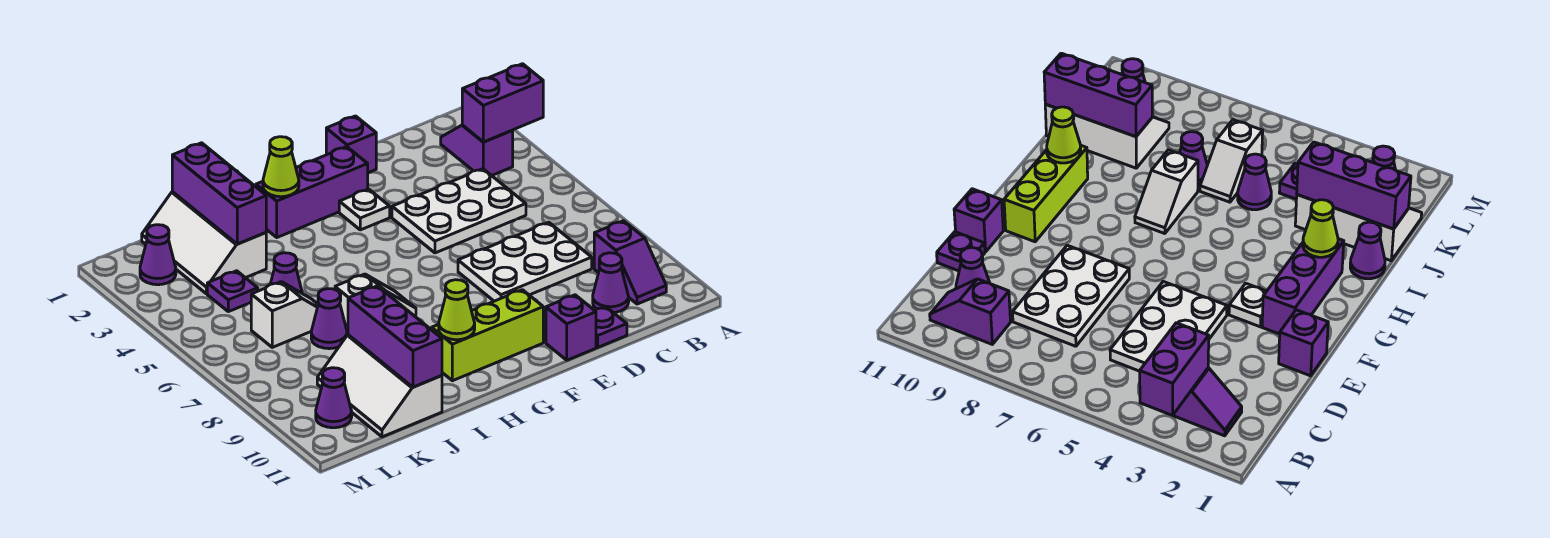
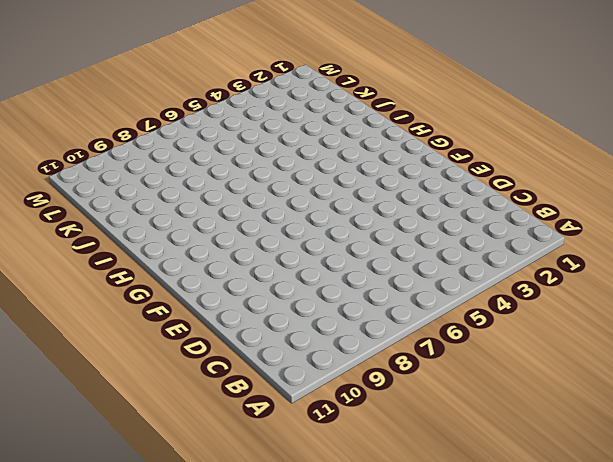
none -> purple 1x2 slope [441,125,513,176]
none -> purple 1x2 slope [594,221,666,304]
none -> white 2x3 plate [392,169,526,253]

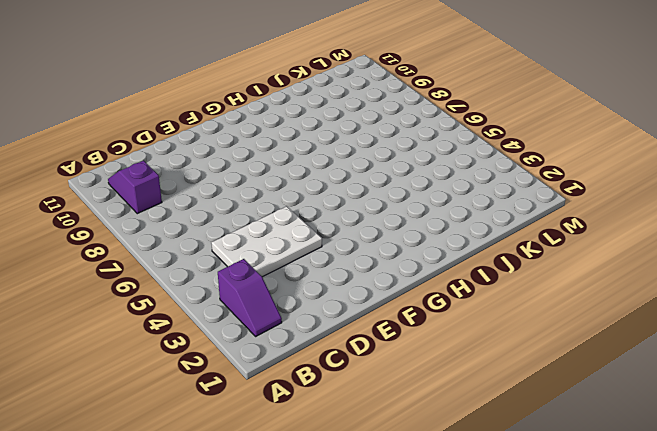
none -> white 2x3 plate [458,222,592,301]
none -> purple 1x1 cone [593,253,629,313]
none -> purple 1x1 plate [595,307,627,347]

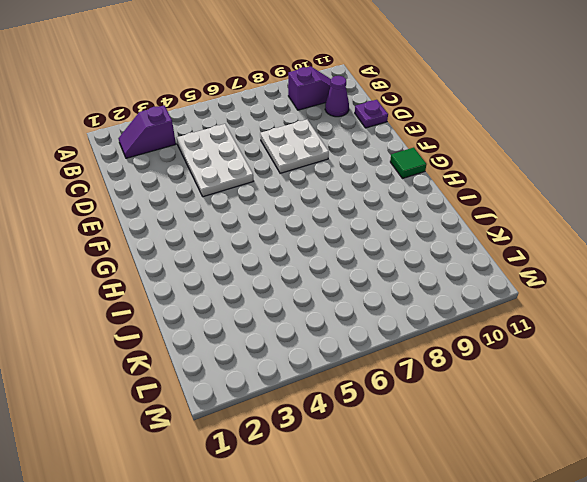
white 2x2 plate [260,120,329,173] -> white 2x3 plate [458,222,592,301]
green 1x1 tile [390,148,427,179] -> none
none -> purple 1x1 brick [326,116,376,173]
none -> purple 1x1 brick [546,295,596,360]
none -> purple 1x3 brick [256,147,368,237]

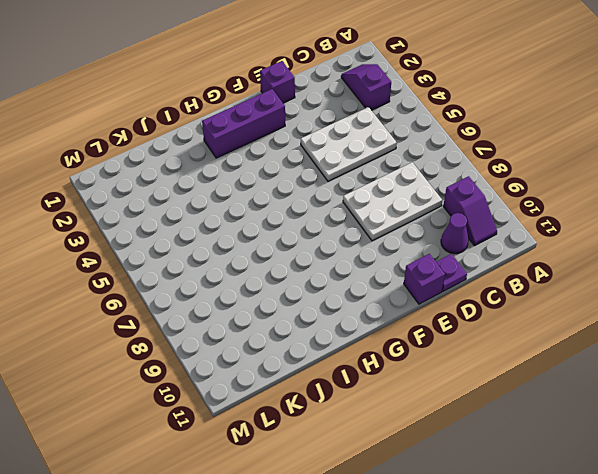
none -> white 1x1 plate [339,189,390,230]
none -> lime 1x3 brick [432,290,543,381]
none -> white 1x2 slope [335,274,416,333]

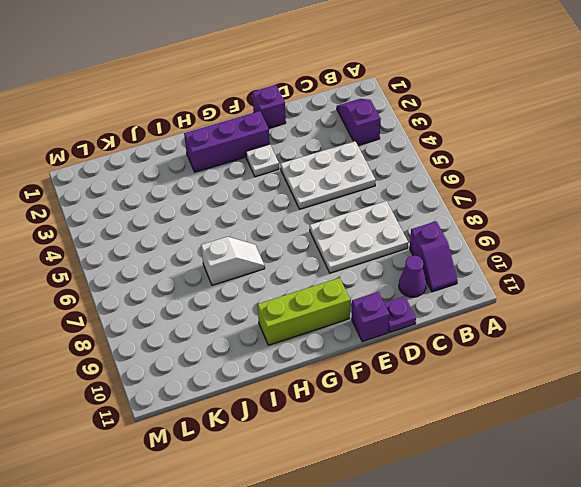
none -> purple 1x1 cone [1350,222,1385,279]
none -> white 2x3 slope [142,192,266,294]
none -> purple 1x1 cone [270,253,302,293]

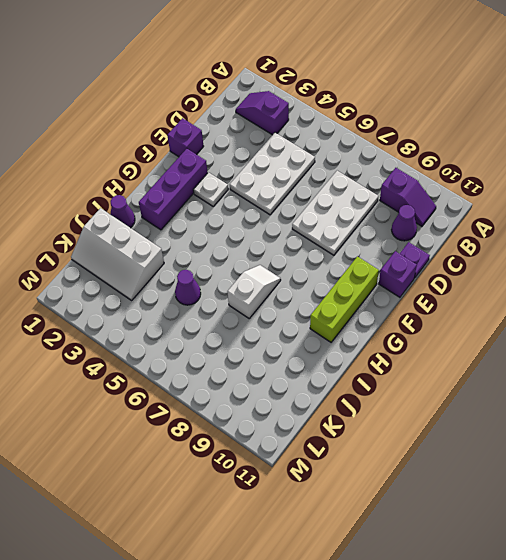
none -> white 1x2 slope [251,282,318,347]
none -> purple 1x1 cone [311,289,347,349]
none -> white 2x3 slope [317,335,442,437]

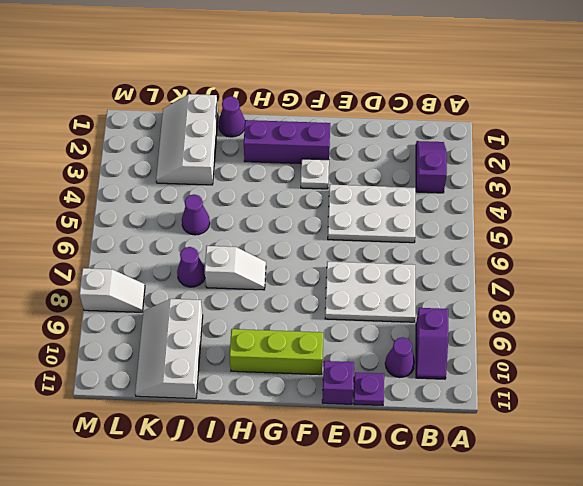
white 1x2 slope [79,268,145,312] -> white 1x2 slope moved to [251,282,318,347]
none -> purple 1x1 brick [326,116,376,173]
none -> purple 1x1 plate [207,271,258,312]
none -> purple 1x1 cone [140,225,176,285]

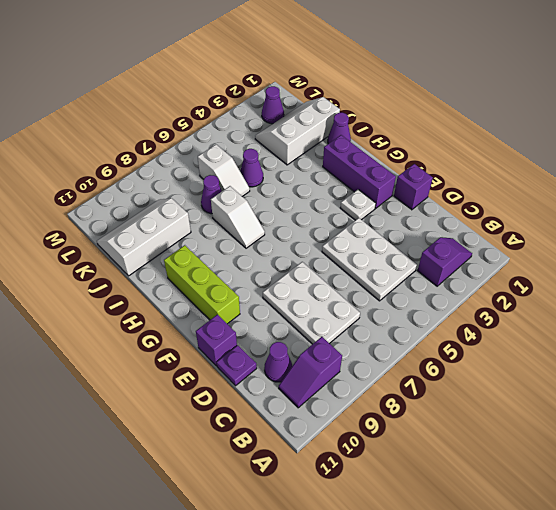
none -> purple 1x1 plate [207,271,258,312]
none -> purple 1x1 cone [316,368,352,428]
none -> purple 1x2 brick [462,64,543,142]

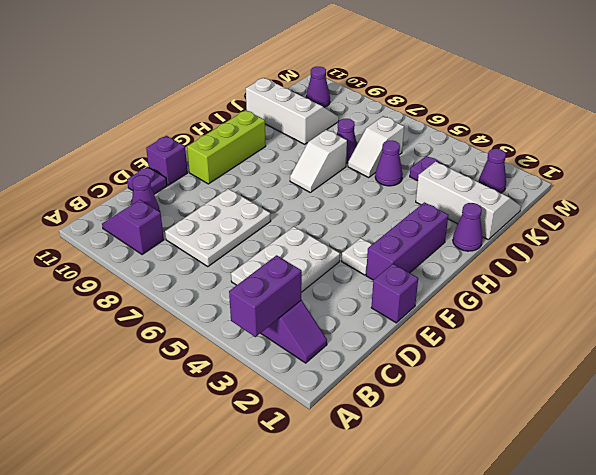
none -> lime 1x1 cone [263,137,299,197]
none -> lime 1x1 cone [439,280,475,340]
none -> purple 1x3 brick [172,143,266,244]

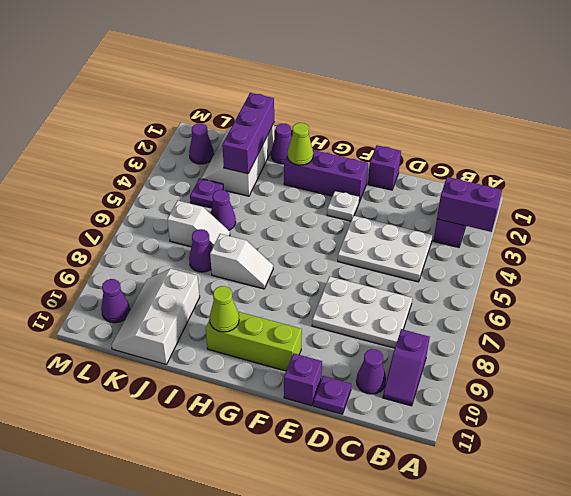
none -> purple 1x3 brick [348,286,442,387]

